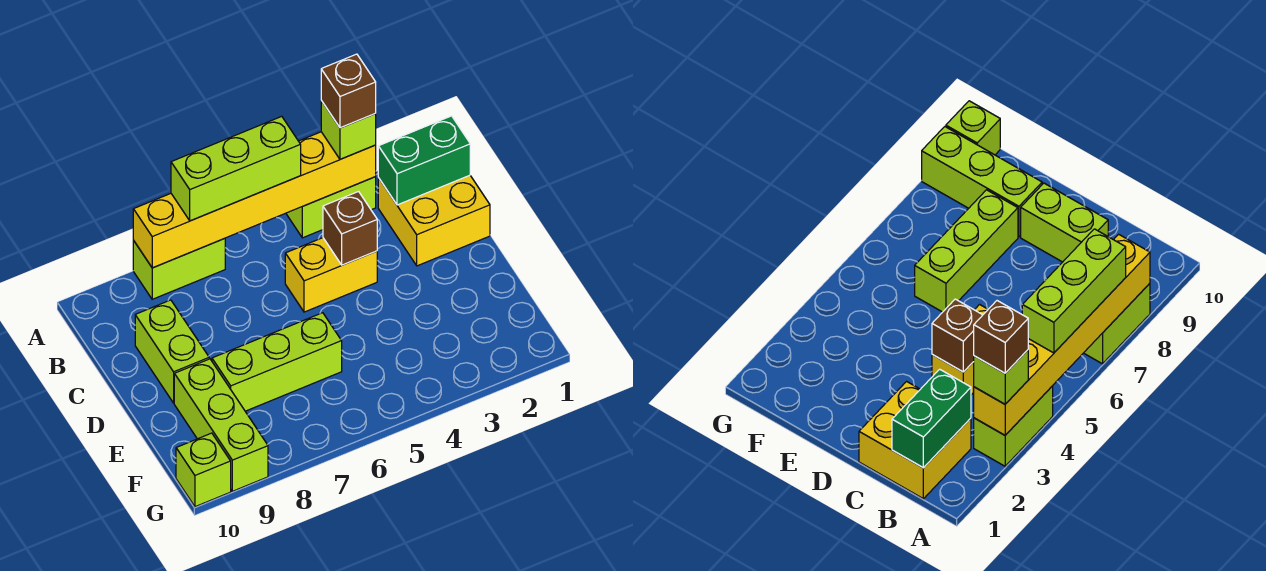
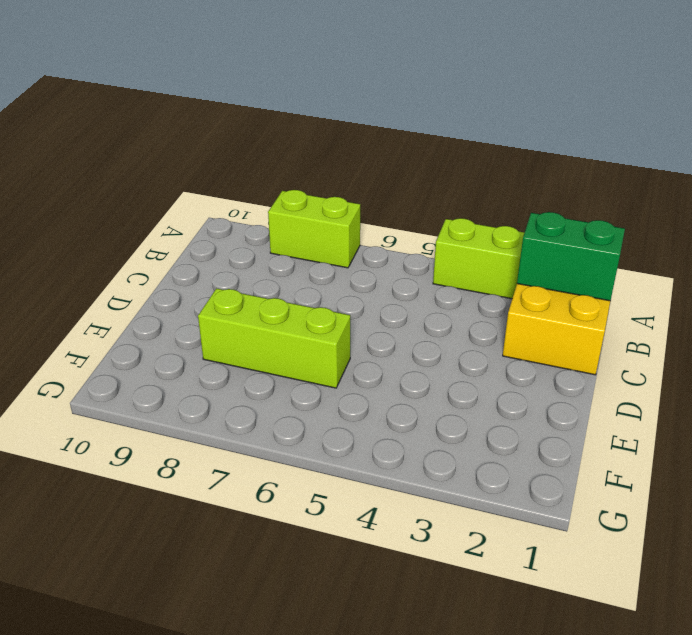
none -> yellow 1x2 brick [285,238,377,312]
none -> lime 1x2 brick [135,300,209,403]
none -> lime 1x3 brick [174,359,268,491]

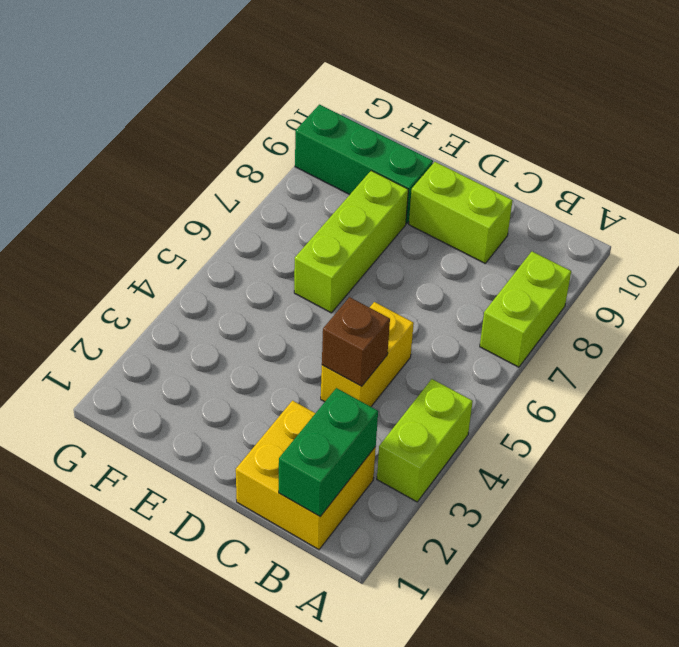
green 1x3 brick [295,105,433,224] -> lime 1x3 brick [174,359,268,491]
none -> lime 1x1 brick [176,433,231,507]
none -> yellow 1x6 brick [133,132,376,268]
none -> lime 1x1 brick [321,101,376,159]

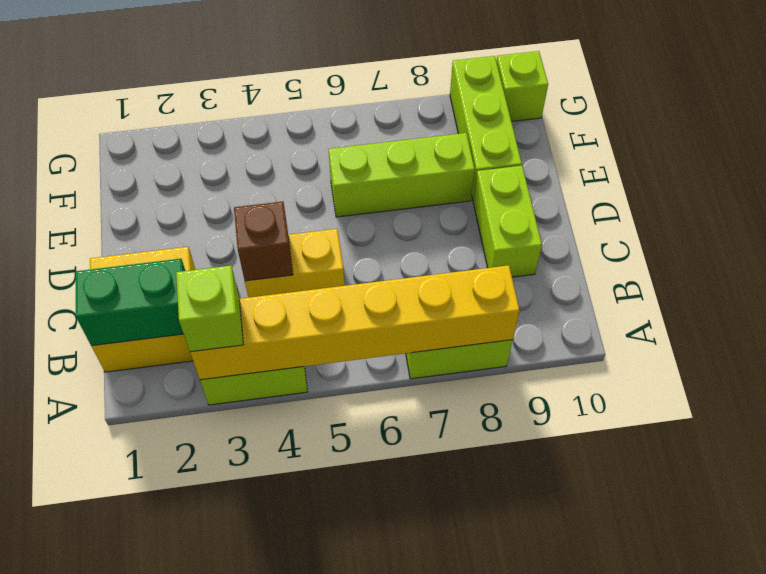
none -> lime 1x3 brick [171,116,301,221]
none -> brown 1x1 brick [321,54,376,128]

